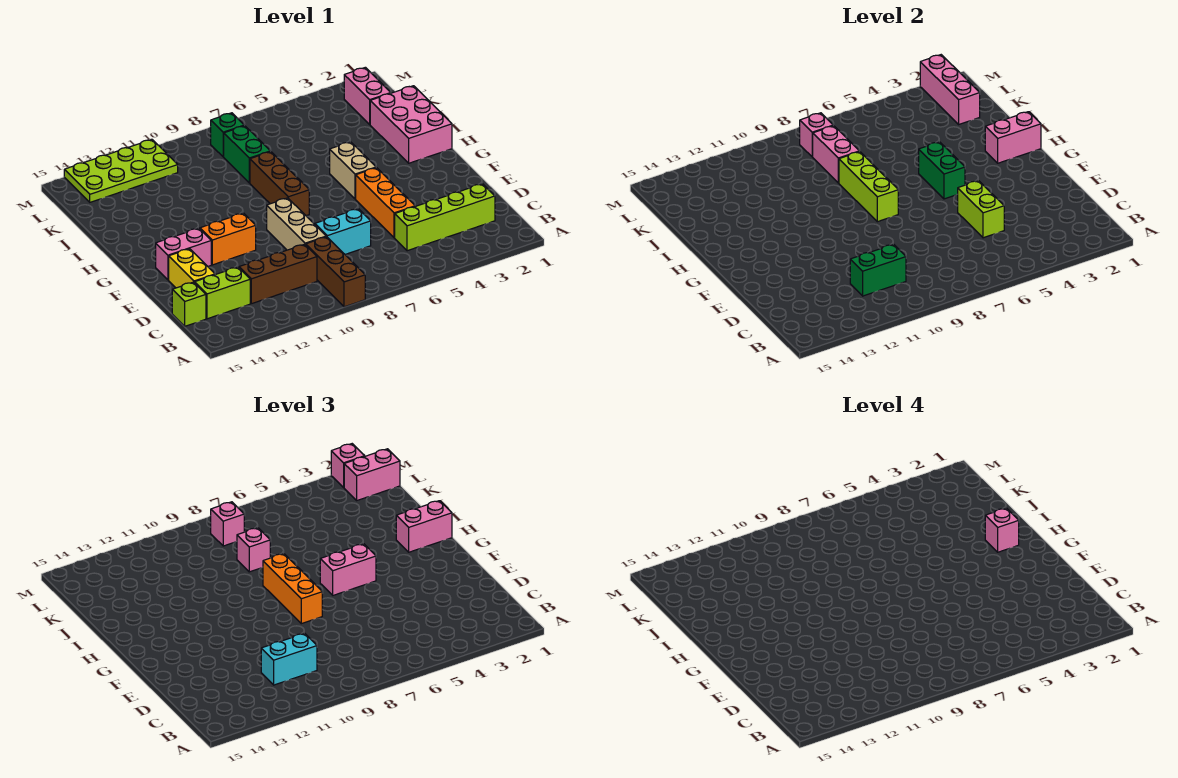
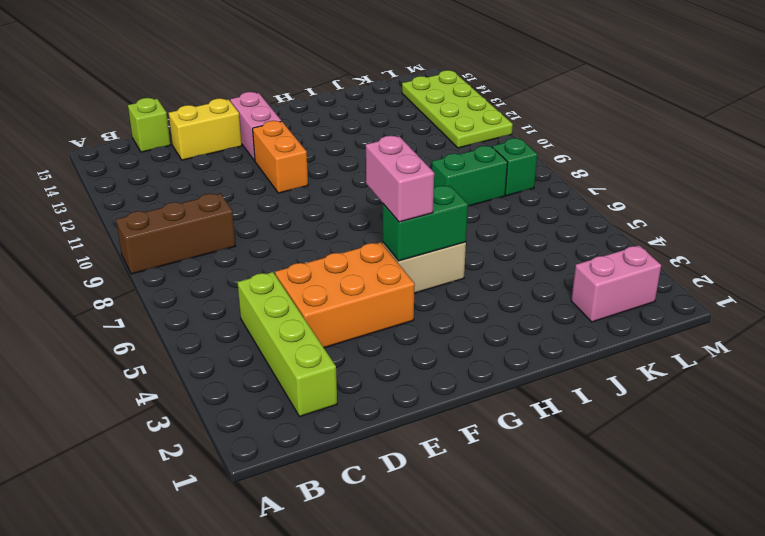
orange 2x3 brick [275,242,415,348] -> orange 1x3 brick [356,168,415,238]
none -> brown 1x3 brick [239,244,317,304]
none -> lime 1x2 brick [195,267,250,319]
none -> cyan 1x2 brick [315,209,371,254]
none -> tan 1x3 brick [267,198,326,250]

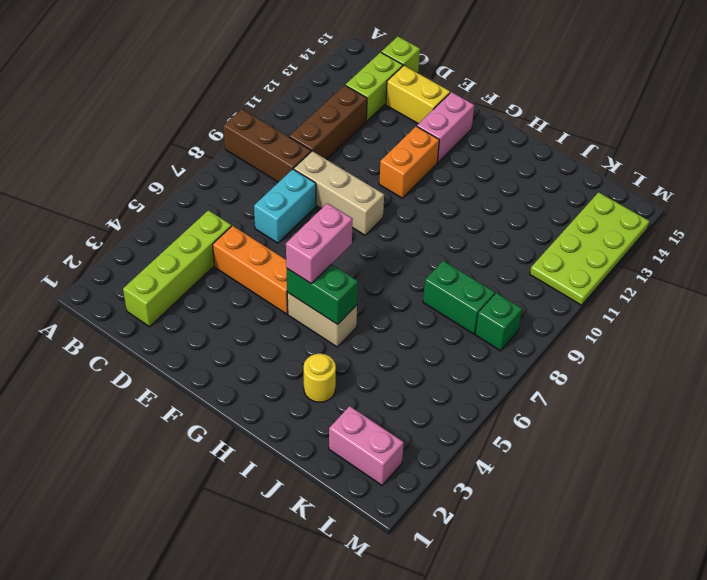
yellow 1x1 round brick [304,354,336,402] -> none
none -> brown 1x3 brick [250,152,309,216]
none -> pink 2x3 brick [370,86,452,163]
none -> green 1x2 brick [850,244,906,296]
none -> lime 1x2 brick [958,181,1004,238]

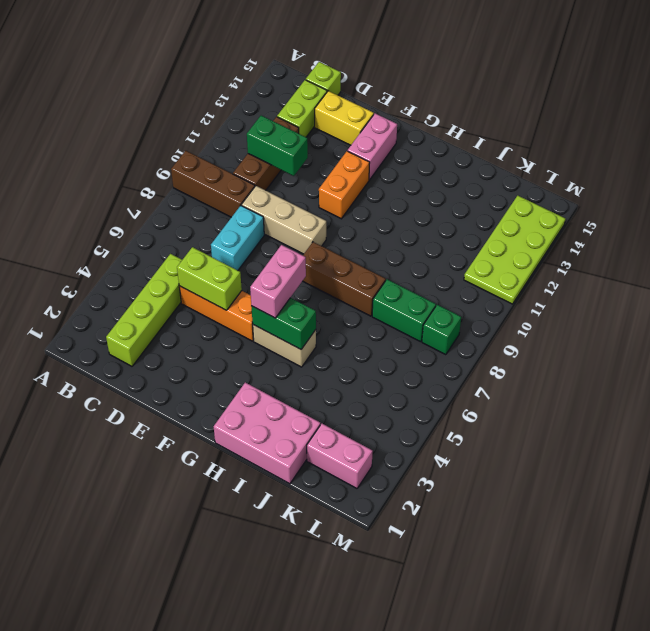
green 1x2 brick [247,116,308,176] -> green 1x2 brick turned to [850,244,906,296]
none -> lime 1x3 brick [839,152,898,222]
none -> pink 1x2 brick [985,112,1041,163]
none -> pink 1x2 brick [813,126,860,183]
none -> pink 1x3 brick [920,55,980,124]

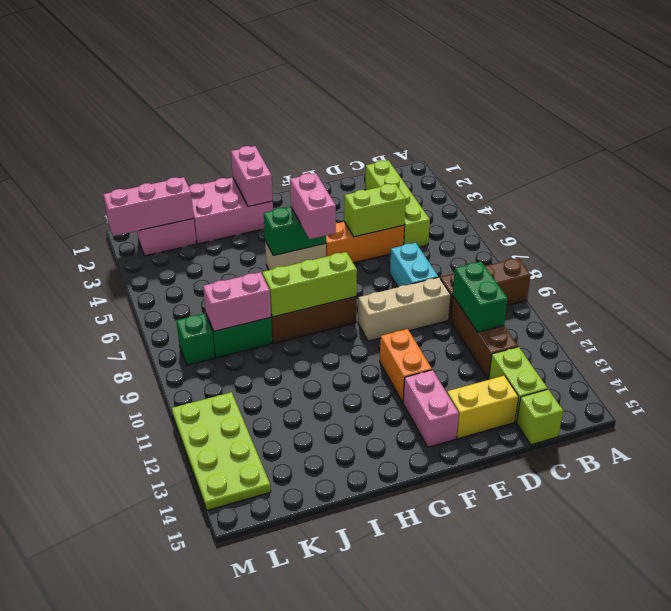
none -> pink 1x1 brick [800,113,833,157]
none -> cyan 1x2 brick [261,633,317,685]
none -> orange 1x3 brick [263,554,322,624]
none -> pink 1x2 brick [396,501,452,552]

